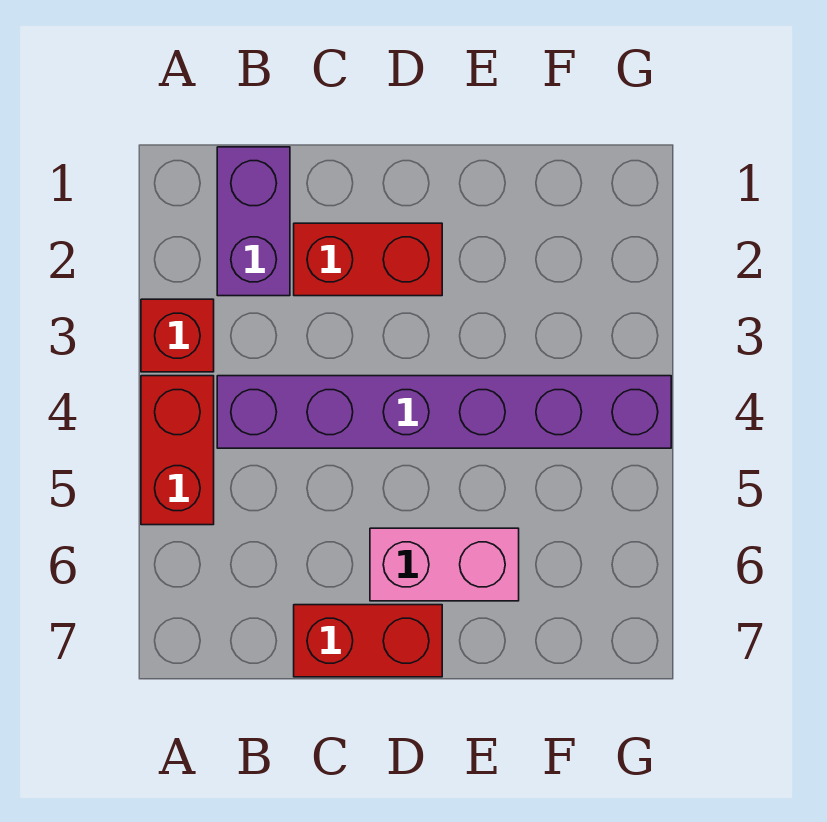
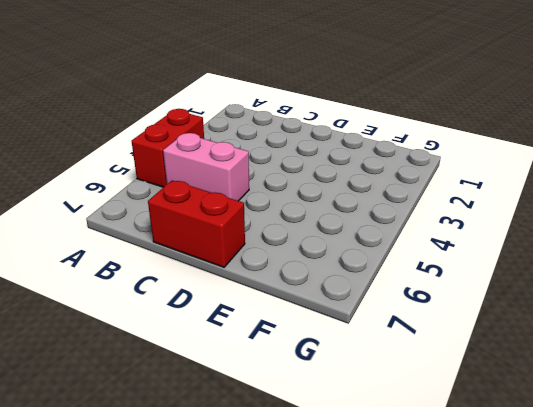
pink 1x2 brick [163,133,249,201] -> pink 1x2 brick moved to [370,528,519,601]
none -> red 1x1 brick [141,299,214,372]
none -> purple 1x2 brick [217,147,290,296]

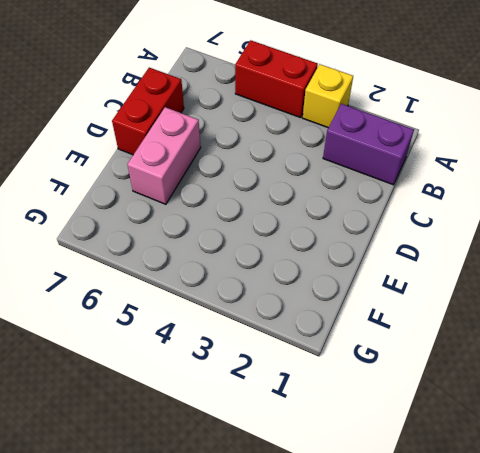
yellow 1x1 brick [303,64,353,128] -> red 1x1 brick [141,299,214,372]
none -> purple 1x6 brick [217,376,671,448]
none -> red 1x2 brick [294,223,442,296]

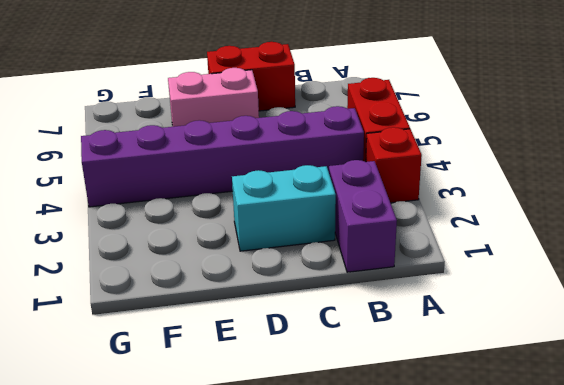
cyan 1x2 brick [232,165,336,251] -> red 1x2 brick [294,223,442,296]

